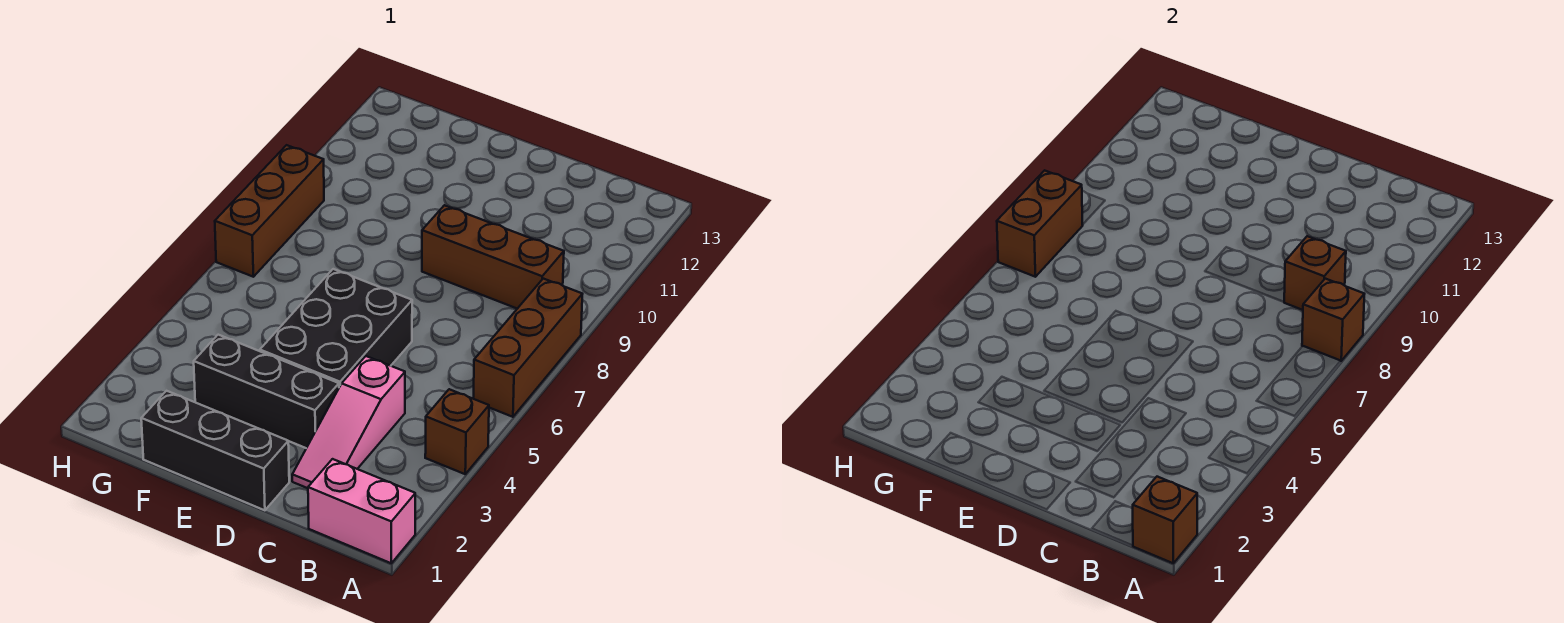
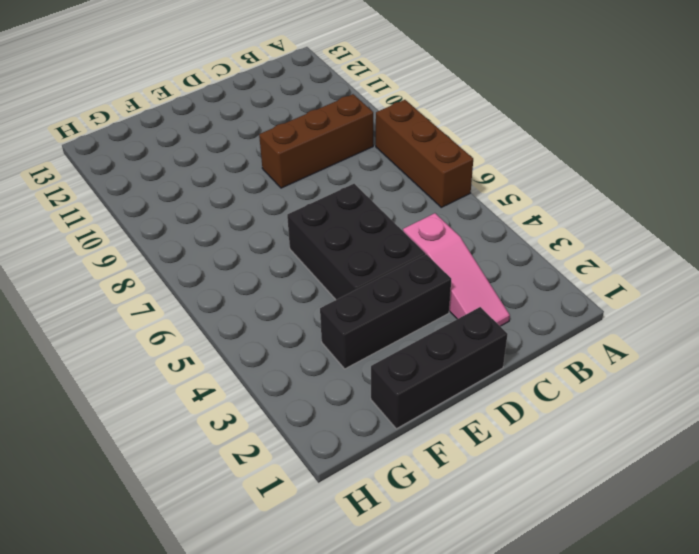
none -> pink 1x2 brick [308,459,415,563]
none -> brown 1x1 brick [425,389,489,474]
none -> brown 1x3 brick [215,145,324,277]

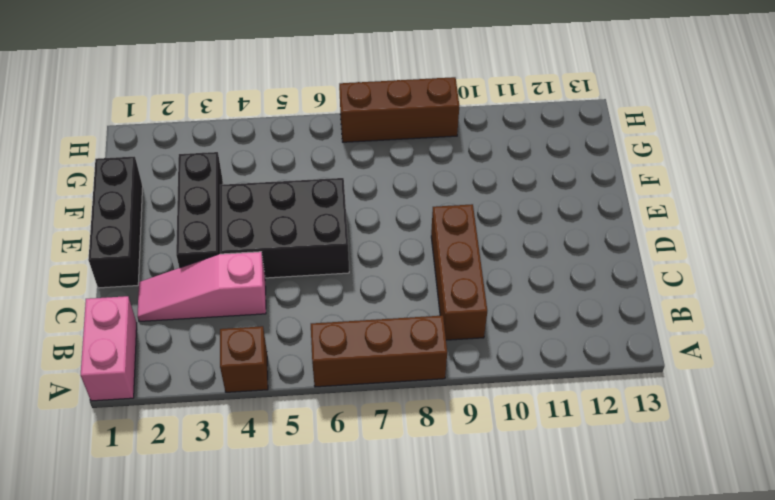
none -> brown 1x1 brick [1132,477,1197,563]
none -> brown 1x1 brick [1302,279,1364,361]
none -> brown 1x1 brick [1284,236,1346,310]

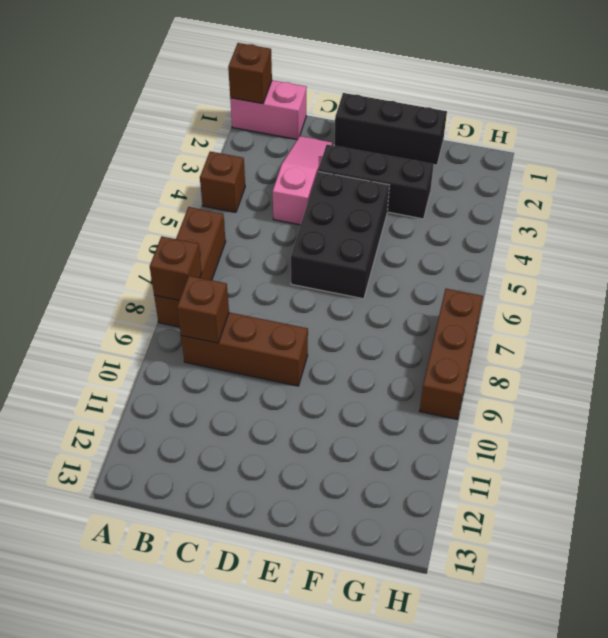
none -> brown 1x2 brick [997,170,1083,277]

